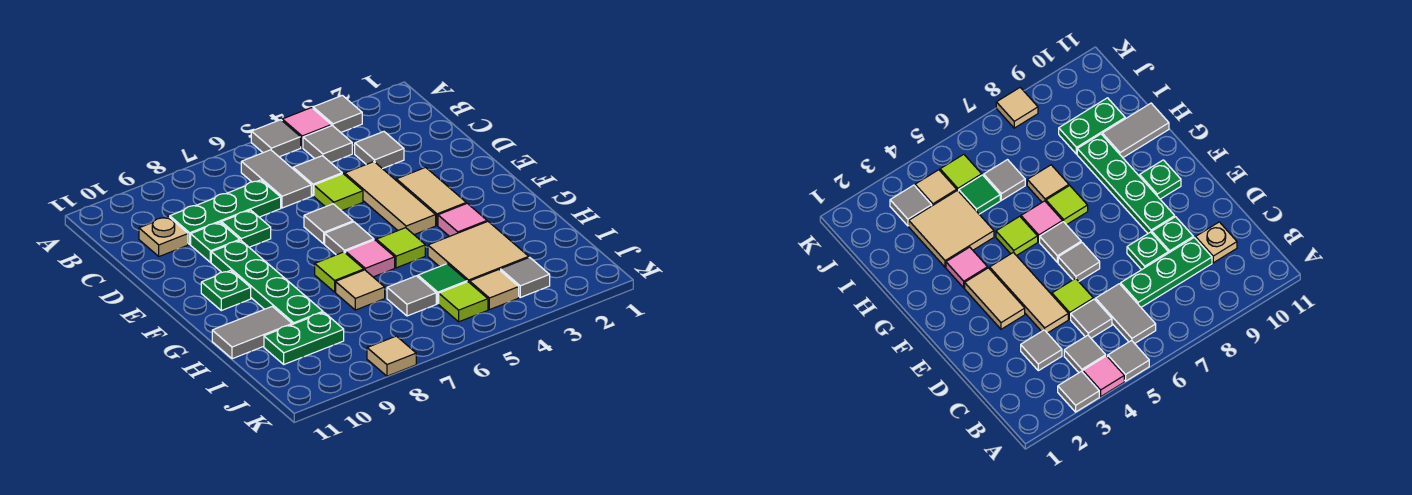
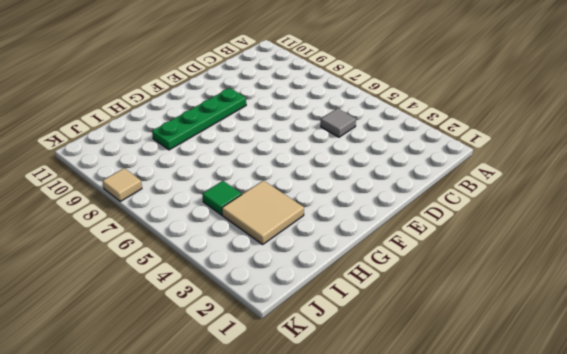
none -> grey 1x1 tile [313,95,362,132]
none -> pink 1x1 tile [282,108,331,148]
none -> grey 1x1 tile [251,120,301,157]
none -> grey 1x1 tile [303,126,352,163]

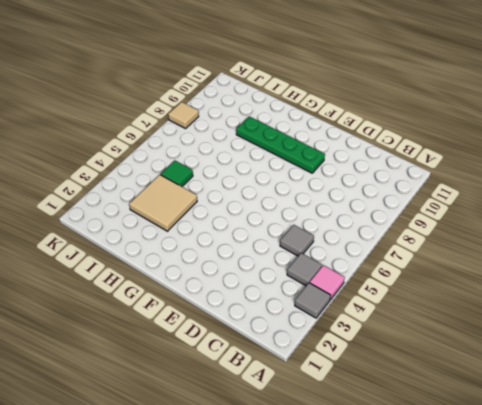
none -> grey 1x1 tile [251,120,301,157]
none -> grey 1x2 tile [241,150,311,208]
none -> grey 1x1 tile [355,132,404,169]
none -> green 1x3 plate [170,180,281,244]

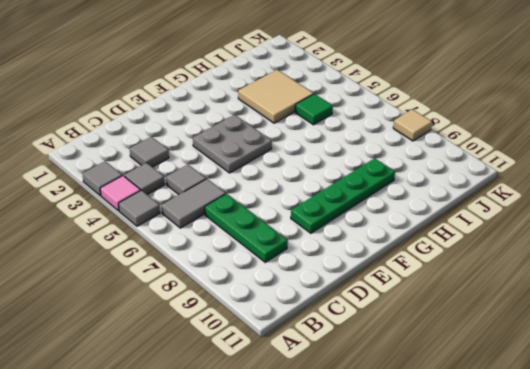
grey 2x2 plate [193,115,272,173] -> tan 1x3 tile [345,162,436,235]
none -> tan 1x1 plate [139,216,188,256]
none -> lime 1x1 tile [314,174,363,211]
none -> green 1x1 plate [221,210,271,247]
none -> green 1x1 plate [191,222,240,262]

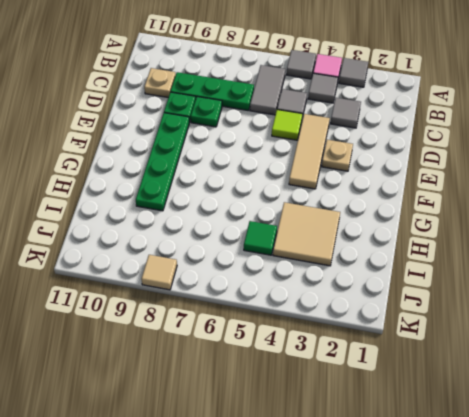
tan 1x1 plate [322,140,353,171] -> tan 1x2 tile [396,167,466,225]
none -> grey 1x1 tile [304,204,353,244]
none -> grey 1x1 tile [325,222,374,255]
none -> green 1x1 plate [201,270,251,311]
none -> pink 1x1 tile [438,203,487,237]

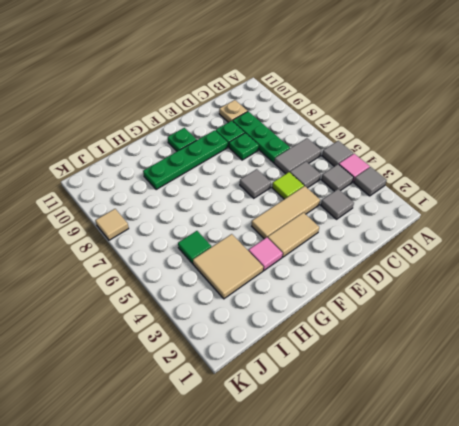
none -> grey 1x1 tile [325,222,374,255]
none -> lime 1x1 tile [376,228,425,268]
none -> pink 1x1 tile [346,240,395,277]
none -> lime 1x1 tile [315,252,364,292]

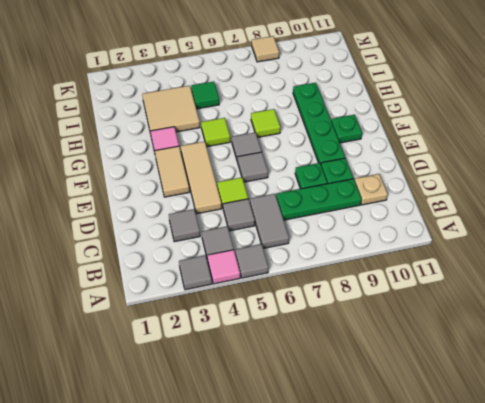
none -> pink 1x1 tile [346,240,395,277]
none -> tan 1x1 tile [336,270,385,310]
none -> grey 1x2 tile [212,306,292,359]
none -> grey 1x1 tile [387,276,436,316]

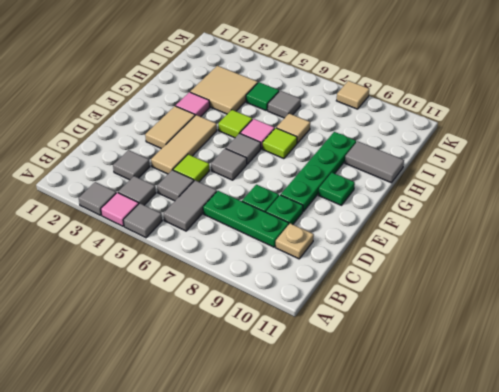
none -> green 1x2 plate [264,312,344,364]
none -> grey 1x1 tile [500,257,550,297]
none -> tan 1x1 tile [470,270,519,310]
none -> lime 1x1 tile [439,282,488,322]

